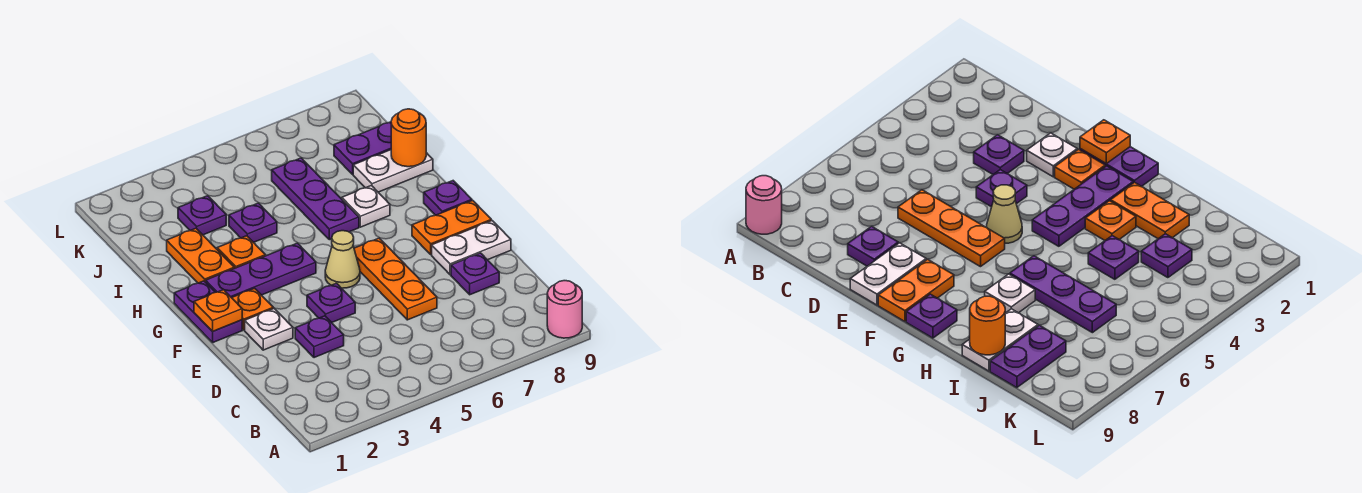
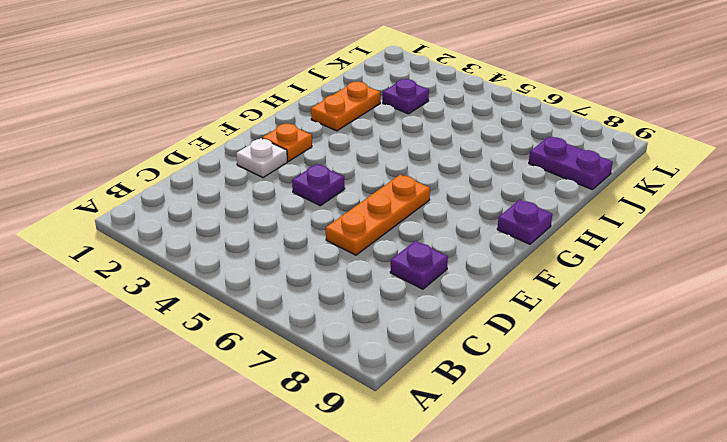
none -> pink 1x1 round brick [547,281,582,338]
none -> purple 1x1 plate [295,316,344,358]
none -> white 1x2 plate [432,221,511,275]

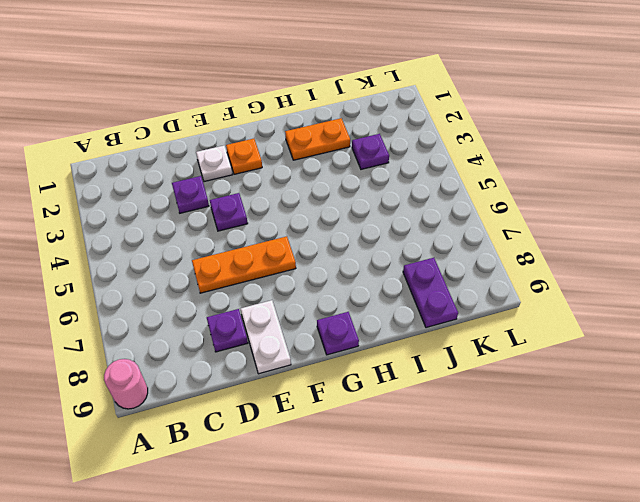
none -> purple 1x2 plate [174,281,242,342]
none -> tan 1x1 cone [325,231,360,288]
none -> orange 1x2 plate [412,200,491,255]

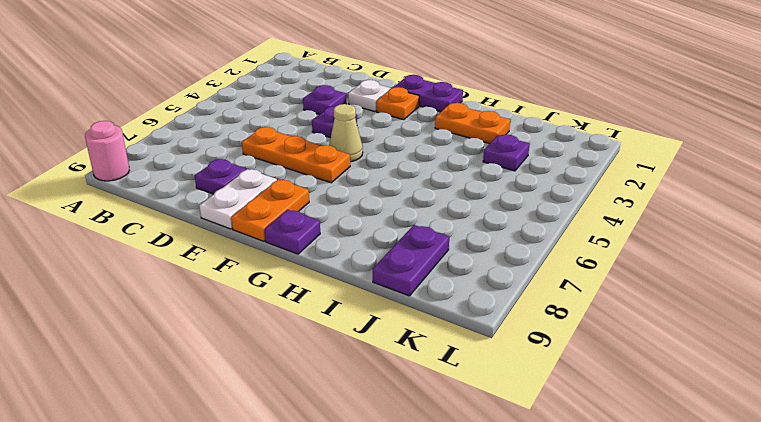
none -> purple 1x3 plate [206,243,316,298]
none -> orange 1x1 plate [217,236,265,268]
none -> purple 1x3 plate [272,158,359,240]

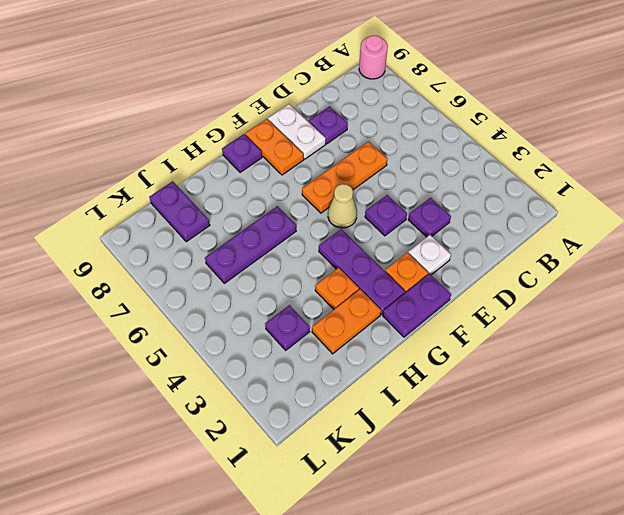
none -> white 1x1 plate [342,186,390,227]
none -> purple 1x1 plate [229,203,277,242]
none -> white 1x2 plate [353,150,433,192]

